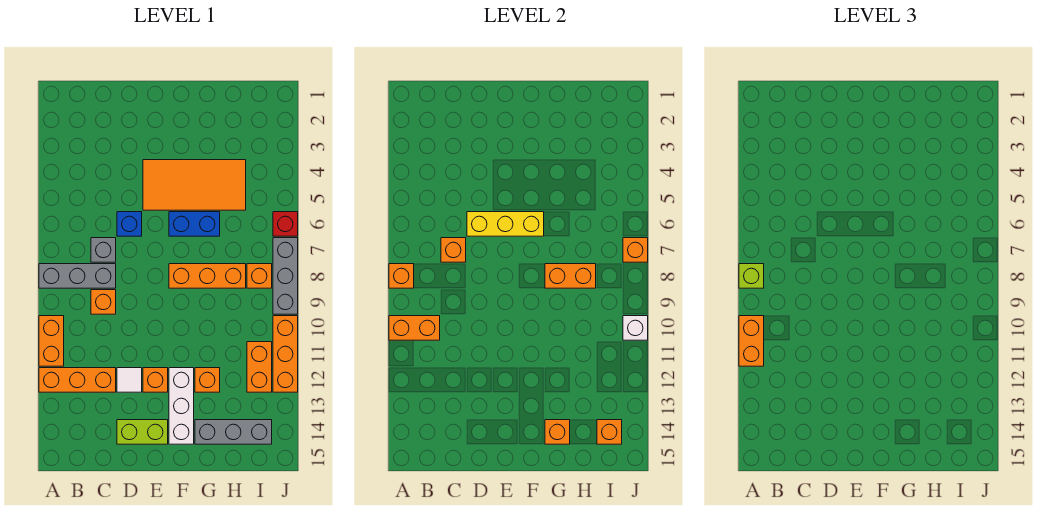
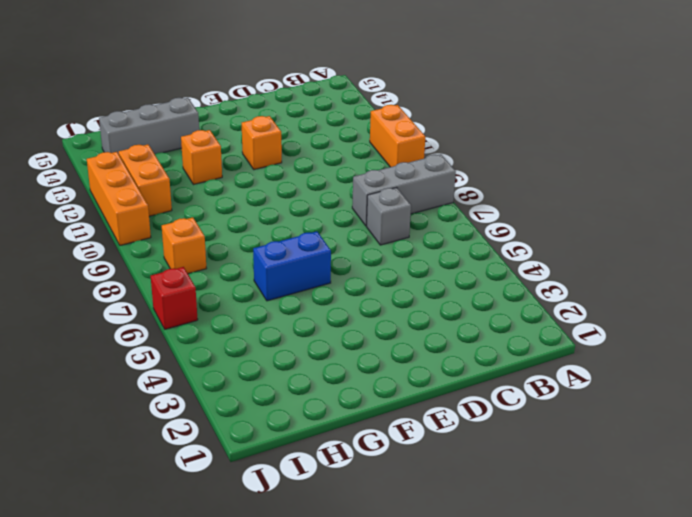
none -> orange 1x3 brick [39,368,116,392]
none -> orange 1x1 brick [91,290,116,314]
none -> blue 1x1 brick [117,212,142,236]
none -> white 1x1 tile [117,368,142,392]

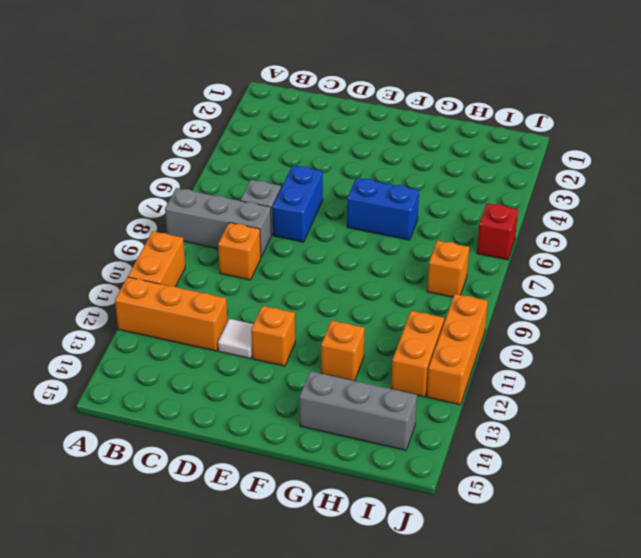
blue 1x2 brick [273,165,323,242] -> blue 1x1 brick [117,212,142,236]
none -> lime 1x2 brick [117,420,168,444]
none -> orange 2x4 tile [143,160,246,210]
none -> orange 1x3 brick [169,264,246,288]
none -> white 1x3 brick [169,368,194,444]

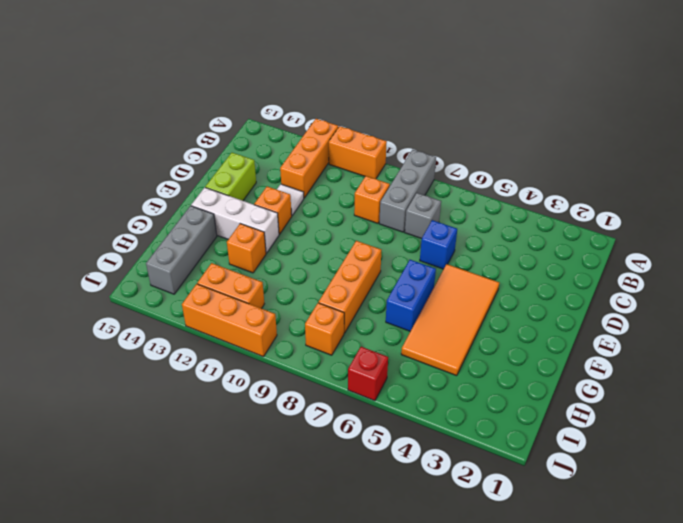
none -> grey 1x3 brick [273,238,298,314]
none -> orange 1x1 brick [389,264,414,288]
none -> orange 1x2 brick [389,316,440,340]
none -> orange 1x1 brick [441,238,466,262]

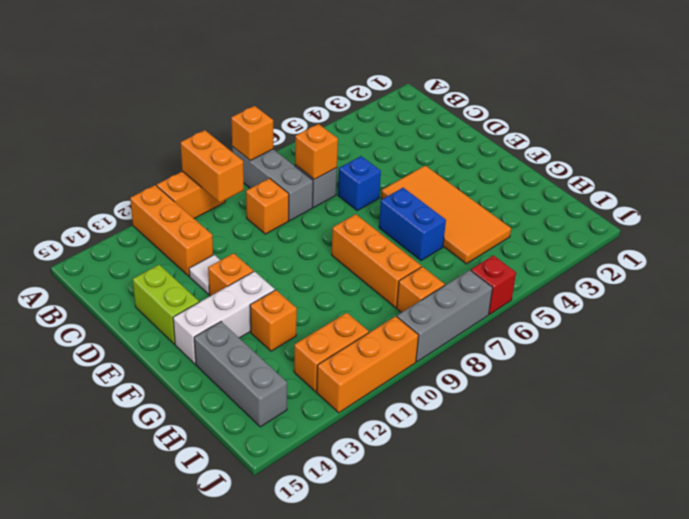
none -> yellow 1x3 brick [467,212,544,236]
none -> orange 1x2 brick [545,264,596,288]
none -> orange 1x1 brick [545,420,570,444]
none -> orange 1x1 brick [597,420,622,444]

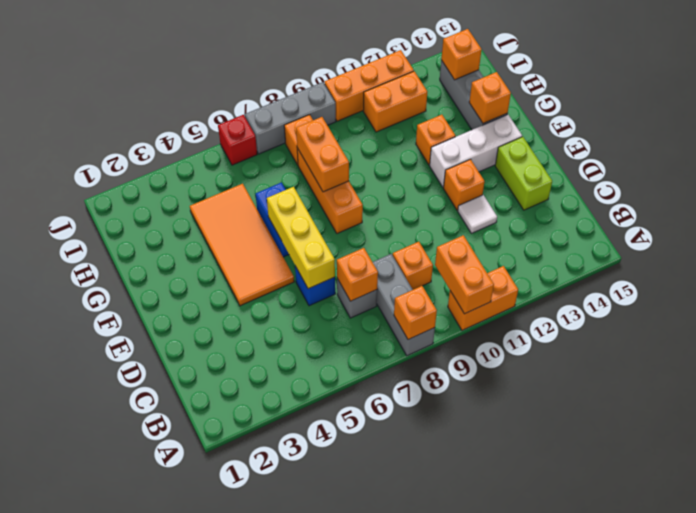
none -> orange 1x3 brick [39,368,116,392]
none -> orange 1x1 brick [623,238,648,262]
none -> white 1x1 brick [623,316,648,340]
none -> lime 1x1 brick [739,264,764,288]

